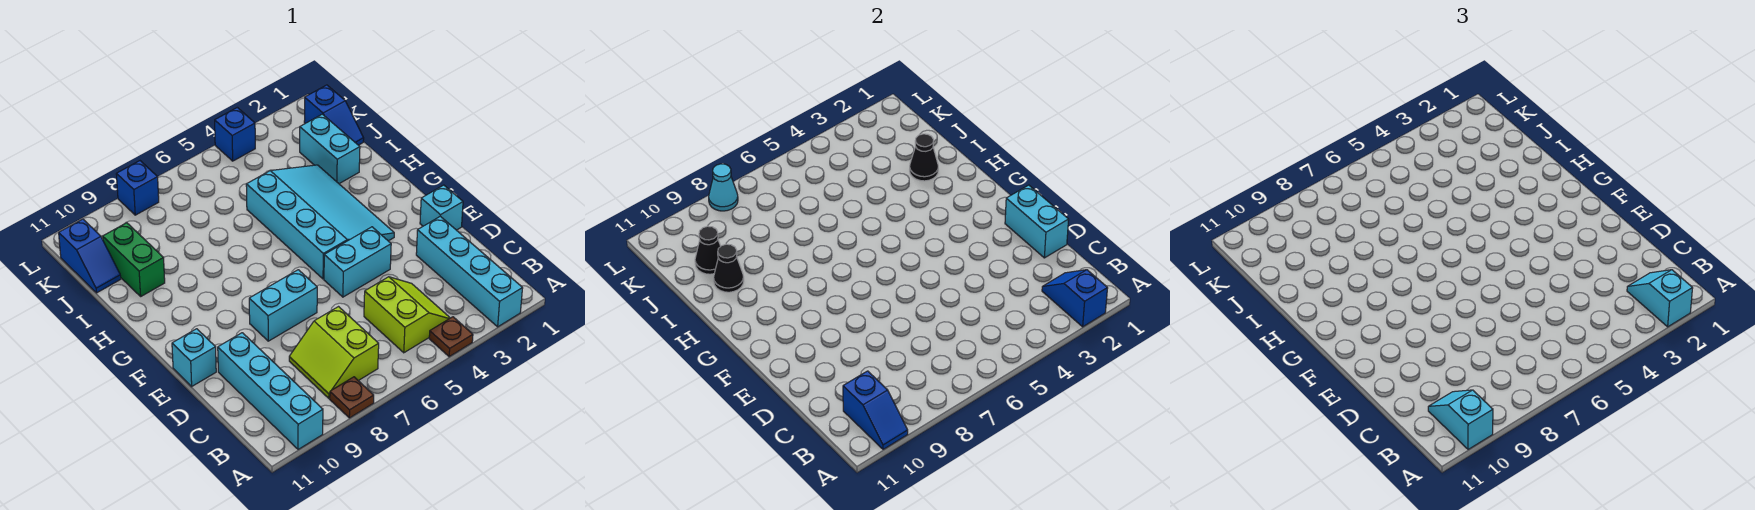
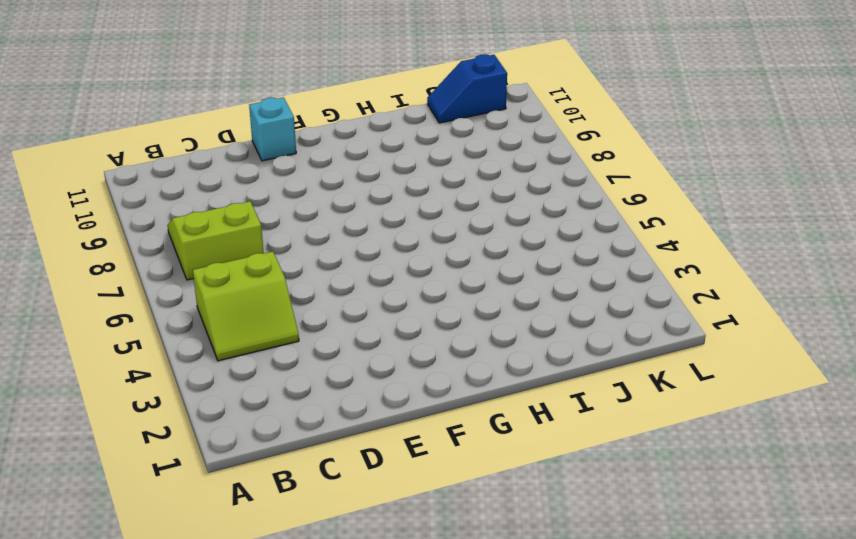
none -> cyan 1x4 brick [416,216,523,327]
none -> brown 1x1 plate [429,317,473,357]
none -> brown 1x1 plate [330,377,374,418]

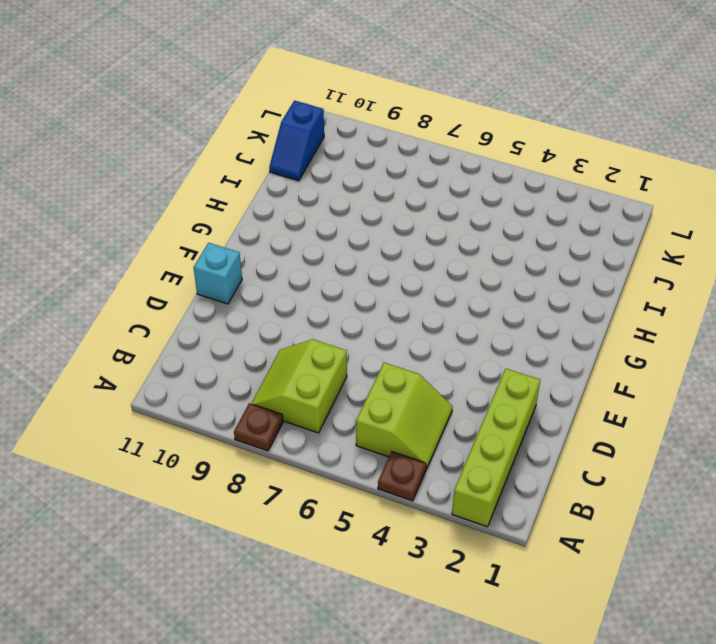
lime 1x4 brick [452,369,540,527] -> cyan 1x4 brick [416,216,523,327]
none -> cyan 1x4 brick [218,333,323,449]
none -> cyan 1x1 brick [420,185,463,230]
none -> cyan 1x2 brick [324,227,391,297]

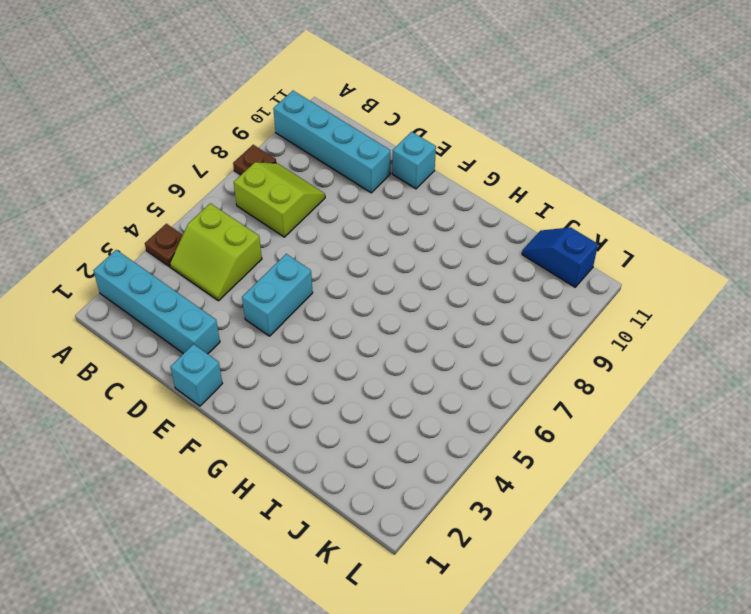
none -> cyan 1x2 brick [249,270,317,341]
none -> cyan 3x4 slope [246,165,394,279]
none -> cyan 1x2 brick [300,114,360,184]

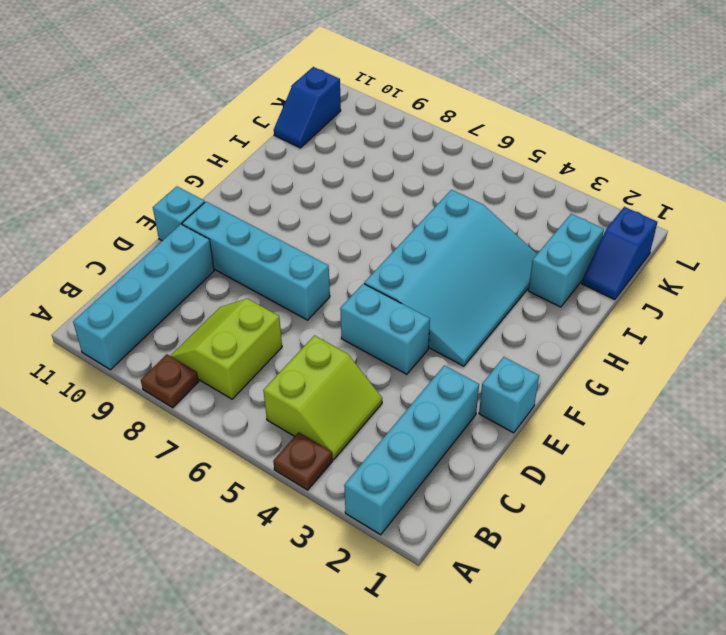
cyan 1x4 brick [182,202,330,320] -> cyan 1x2 brick [249,270,317,341]
none -> green 1x2 brick [103,223,165,296]
none -> blue 1x1 brick [215,107,255,161]
none -> blue 1x1 brick [116,161,159,215]

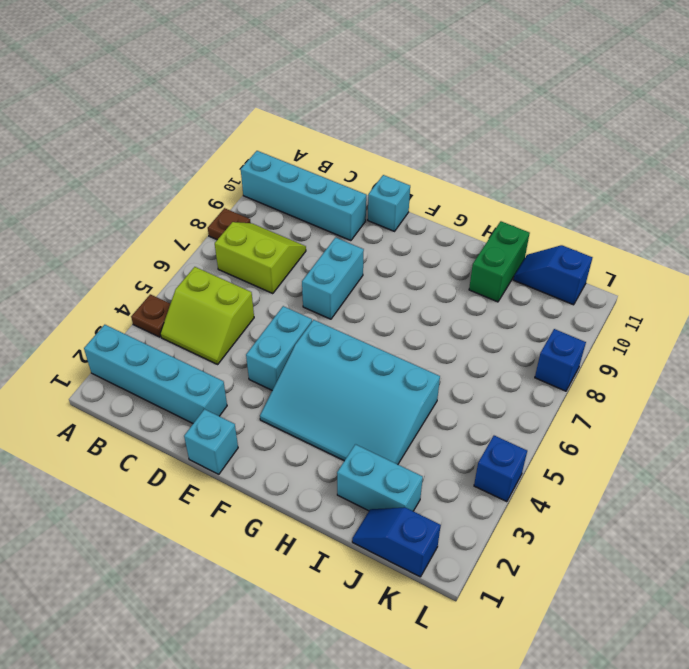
green 1x2 brick [469,221,530,302] -> green 1x2 brick turned to [103,223,165,296]
none -> blue 1x2 slope [1042,270,1108,327]
none -> blue 1x2 slope [843,371,908,449]
none -> cyan 1x2 brick [1005,185,1069,258]

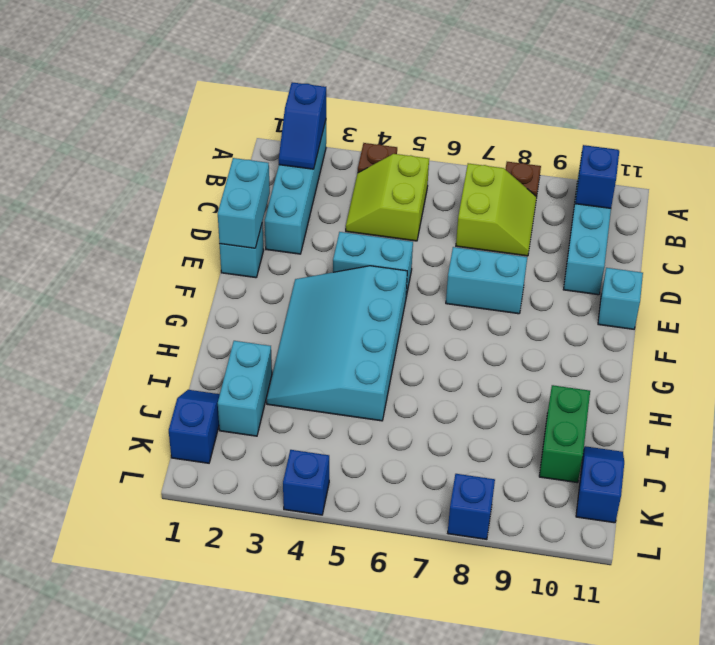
none -> black 1x1 cone [910,134,938,181]
none -> black 1x1 cone [714,244,744,292]
none -> black 1x1 cone [695,226,721,274]

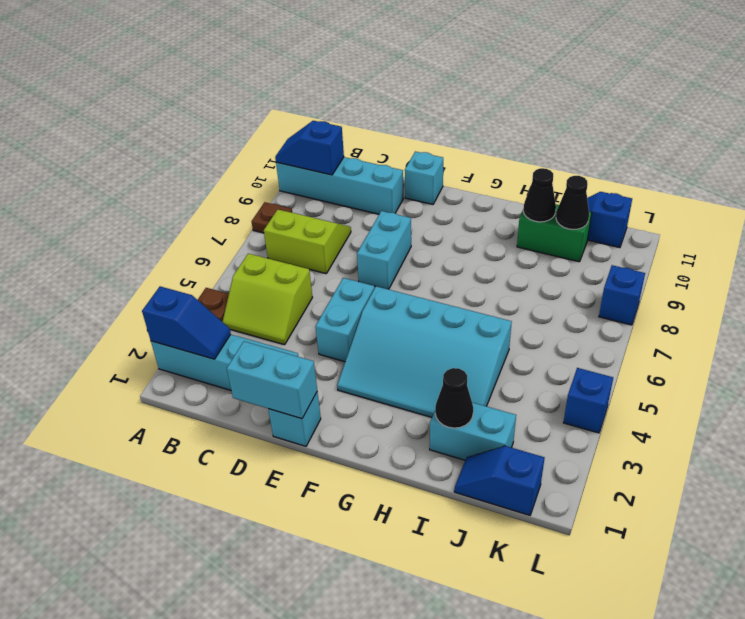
none -> cyan 1x1 cone [709,164,738,211]
none -> cyan 1x2 slope [1627,270,1693,327]
none -> cyan 1x2 slope [1428,390,1493,449]

